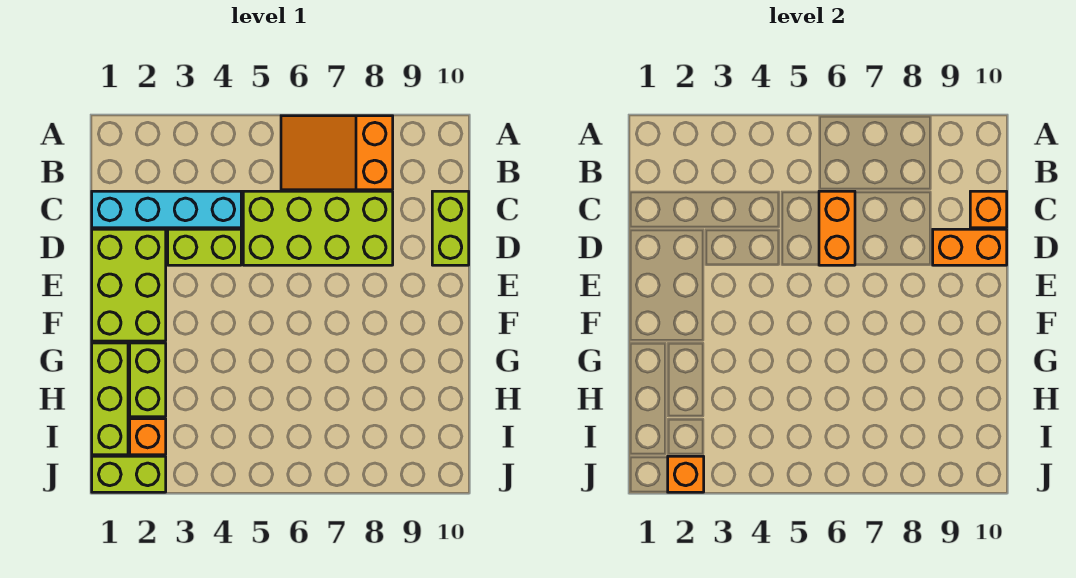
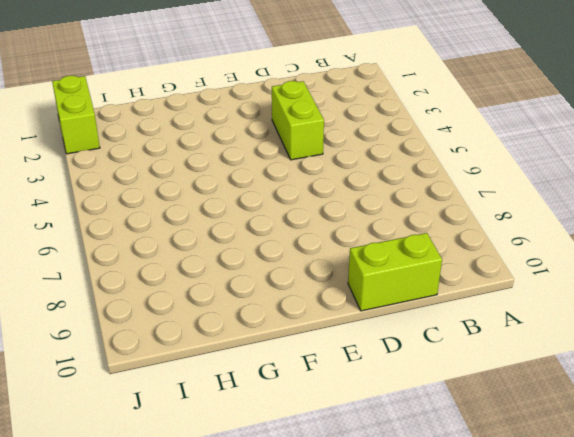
none -> orange 2x3 slope [281,116,393,190]
none -> cyan 1x4 brick [92,191,241,228]
none -> lime 2x4 brick [243,191,393,265]

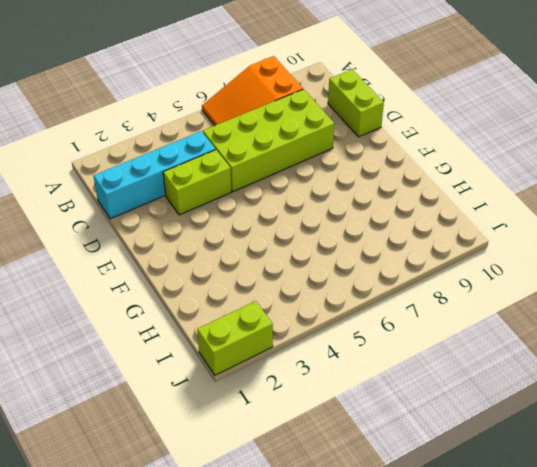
none -> lime 2x3 brick [92,229,166,341]
none -> lime 1x3 brick [92,343,128,455]
none -> lime 1x2 brick [130,343,166,417]

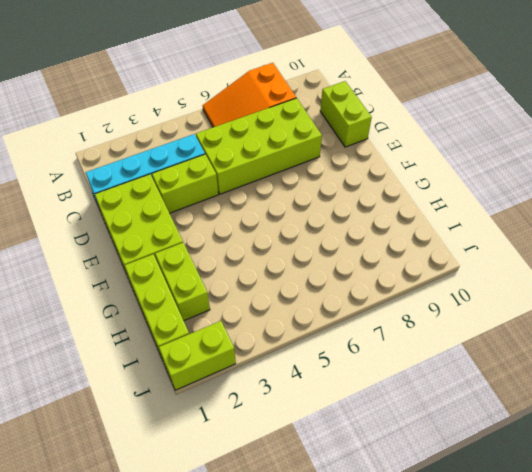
none -> orange 1x1 brick [130,419,166,455]
none -> orange 1x2 brick [819,191,855,265]
none -> orange 1x1 brick [970,191,1007,228]

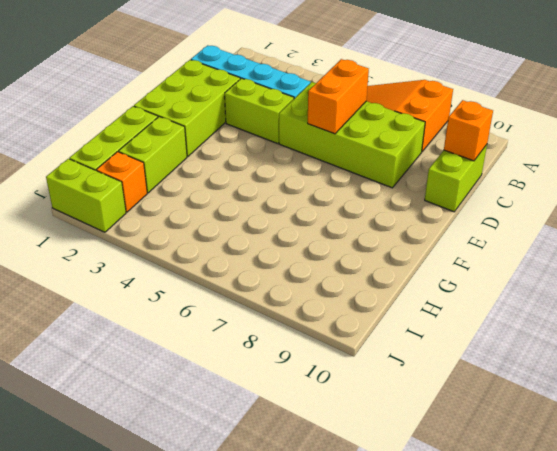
none -> orange 1x2 brick [933,229,1007,265]
none -> orange 1x1 brick [668,456,704,492]

